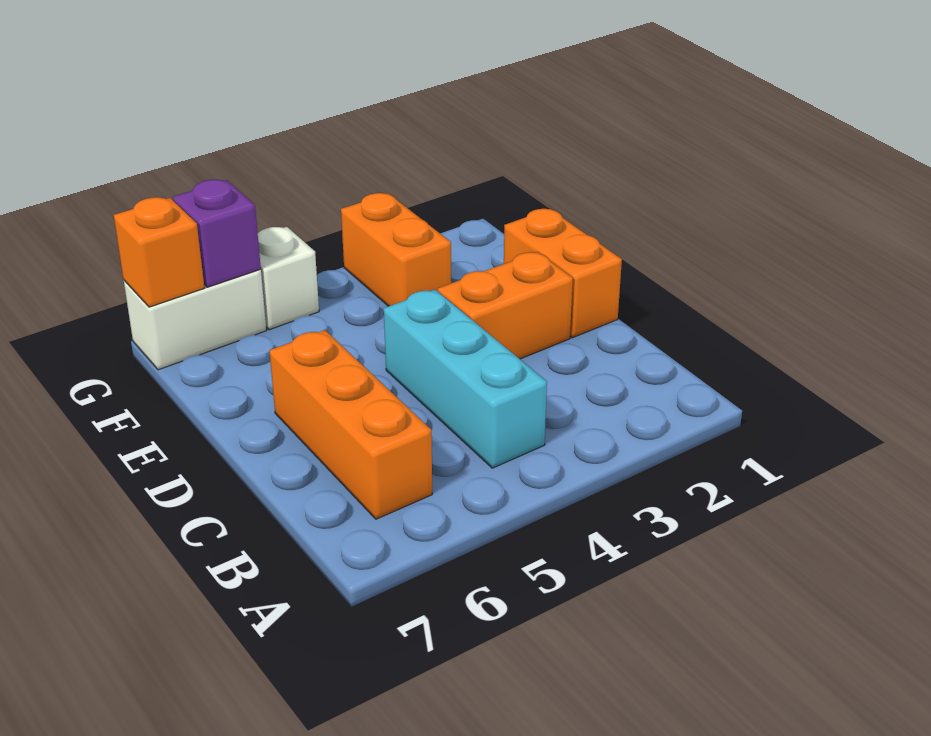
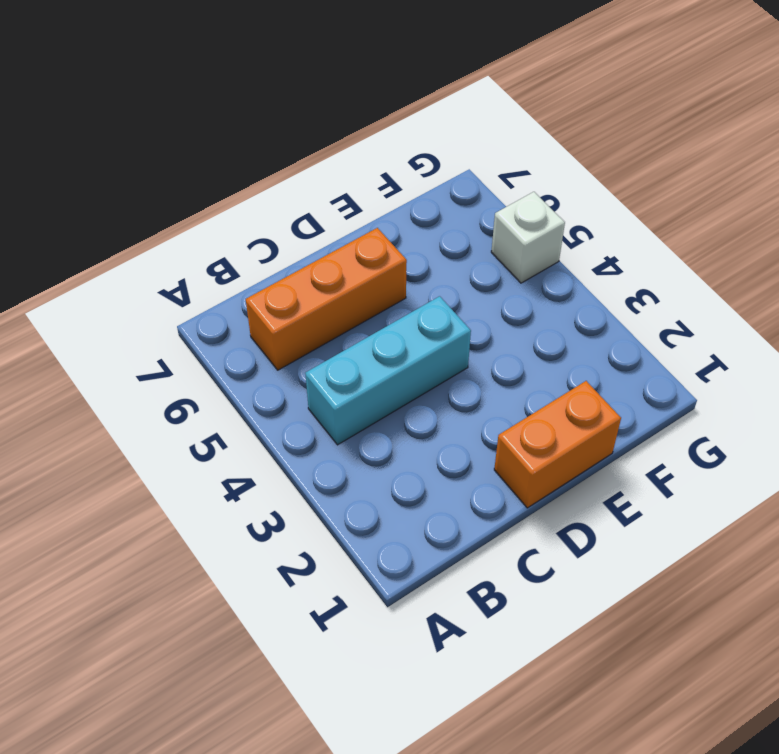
none -> orange 1x2 brick [438,252,573,359]
none -> orange 1x2 brick [341,193,451,306]

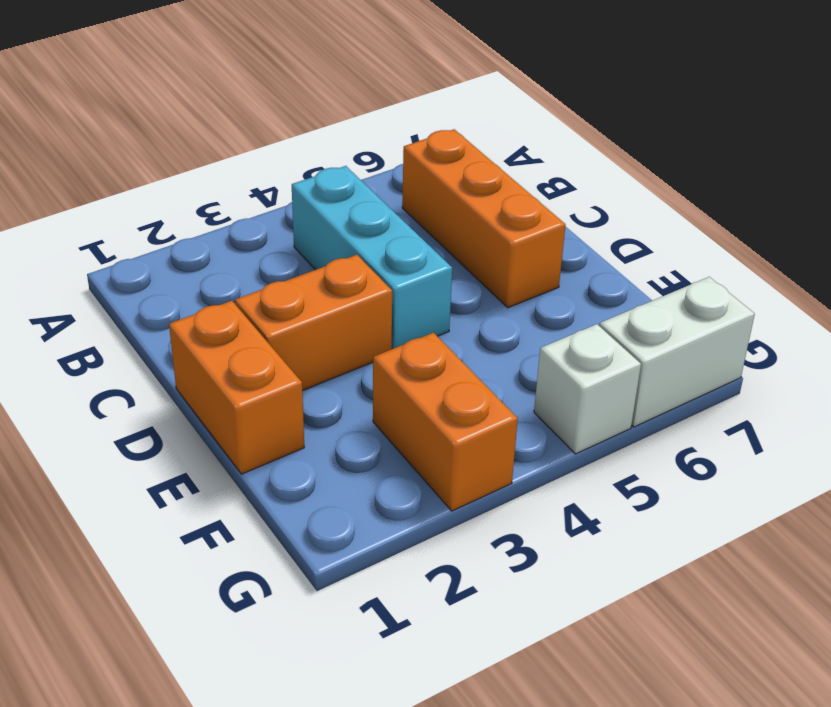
none -> purple 1x1 brick [173,180,261,287]
none -> orange 1x1 brick [114,197,204,307]

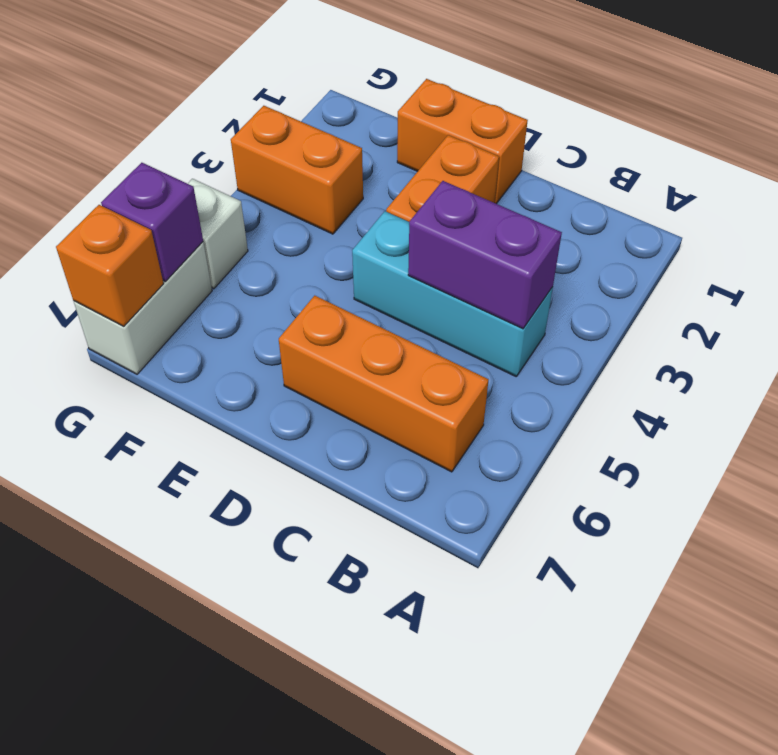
purple 1x2 brick [408,181,562,329] -> none

